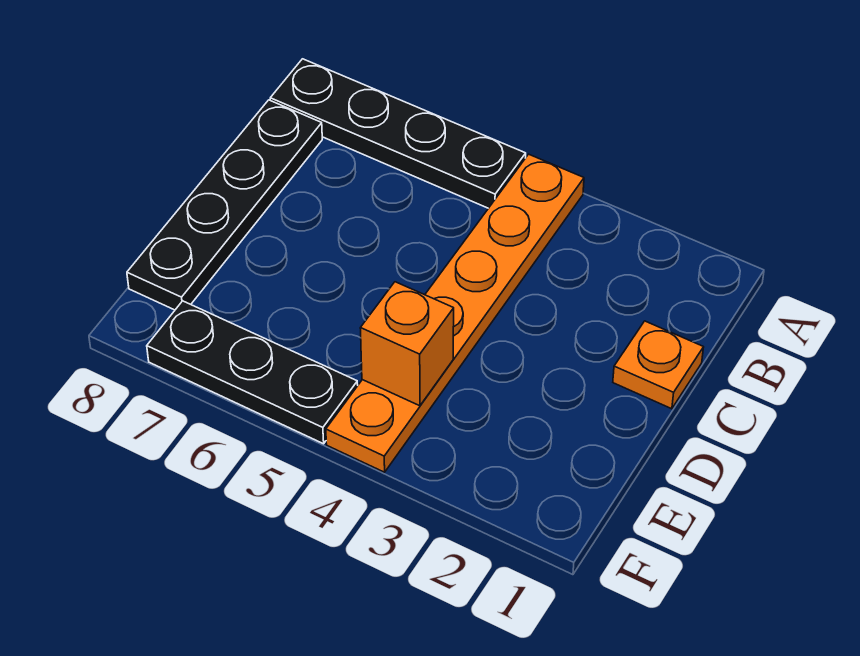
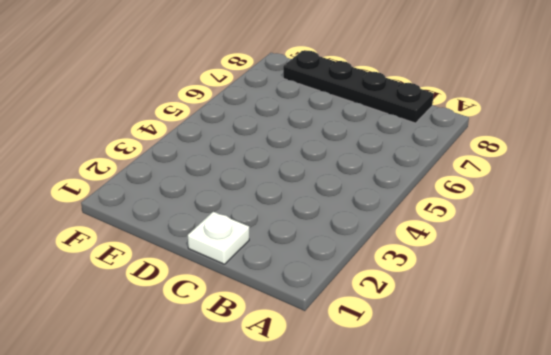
white 1x1 plate [188,212,249,264] -> orange 1x1 plate [613,321,704,409]
none -> orange 1x6 plate [326,154,584,472]
none -> black 1x4 plate [270,59,526,208]

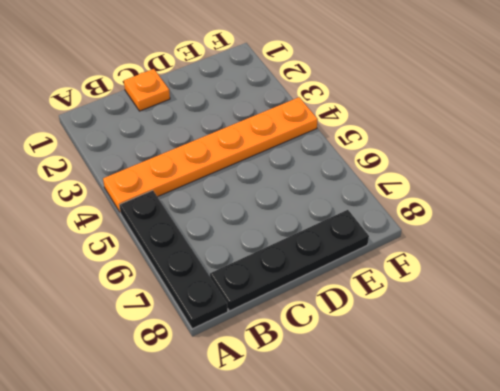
none -> black 1x3 plate [147,301,358,444]
none -> orange 1x1 brick [360,282,454,406]

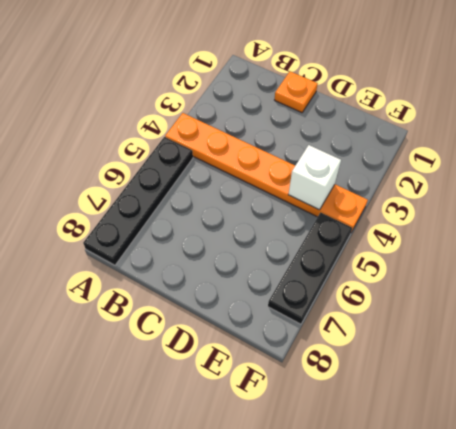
white 1x1 brick [288,145,341,210] -> orange 1x1 brick [360,282,454,406]
none -> black 1x4 plate [127,100,322,310]

